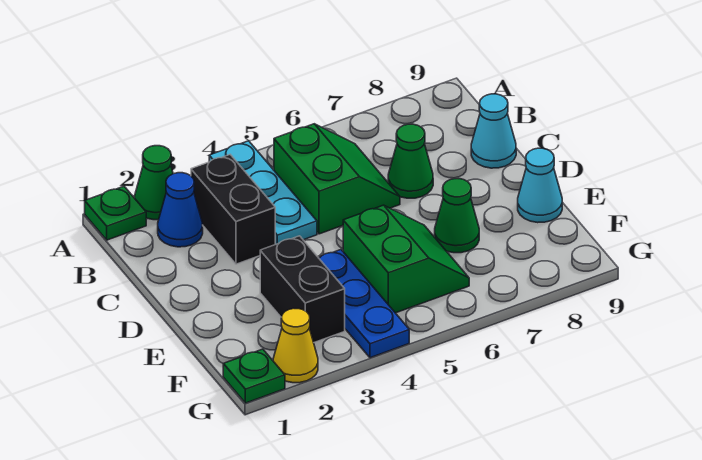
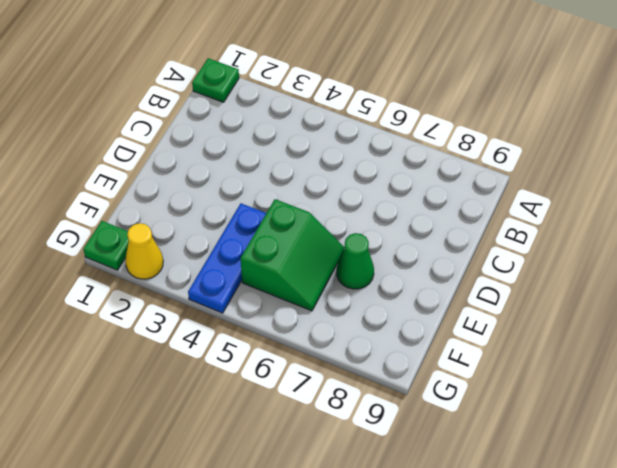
none -> green 1x1 cone [135,146,173,220]
none -> cyan 1x3 plate [209,141,317,244]
none -> blue 1x1 cone [158,173,203,247]

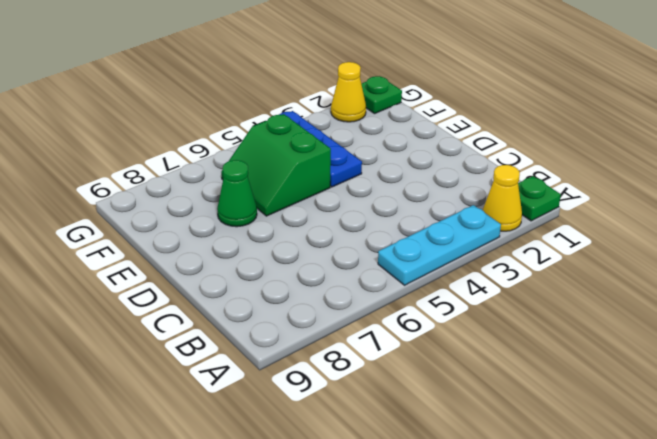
yellow 1x1 cone [483,165,522,231] -> green 1x1 cone [135,146,173,220]
cyan 1x3 plate [378,205,501,285] -> cyan 1x3 plate turned to [209,141,317,244]
none -> blue 1x1 cone [158,173,203,247]
none -> black 1x2 brick [191,155,275,264]
none -> green 2x2 slope [274,124,400,234]

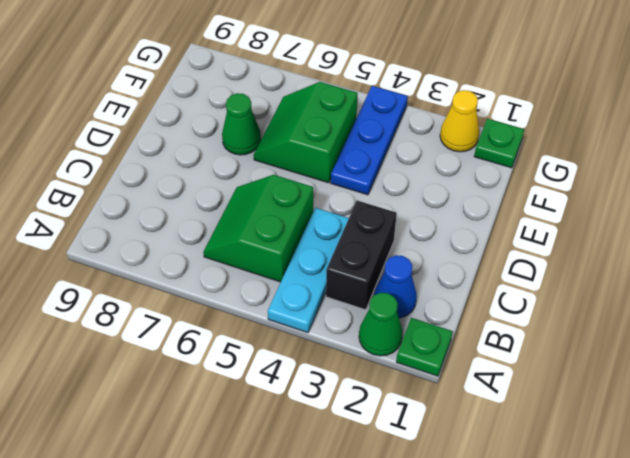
none -> green 1x1 cone [388,124,433,198]
none -> cyan 1x1 cone [471,94,516,168]
none -> black 1x2 brick [260,236,345,342]

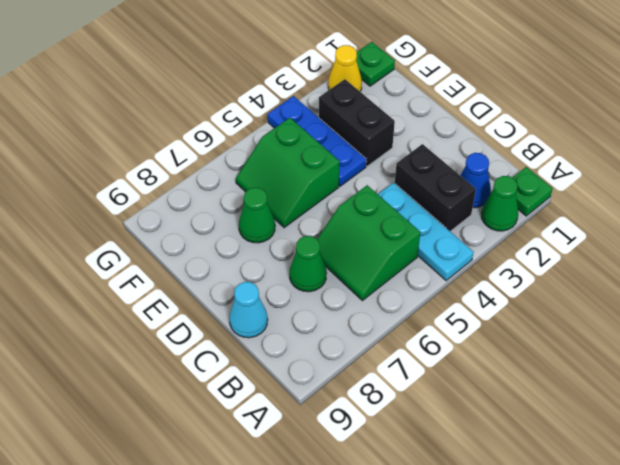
none -> cyan 1x1 cone [518,148,562,223]

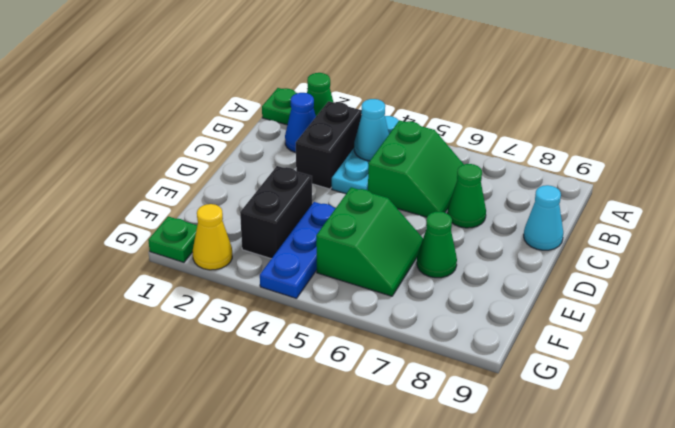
cyan 1x1 cone [354,99,389,161] -> cyan 1x1 cone moved to [518,148,562,223]

